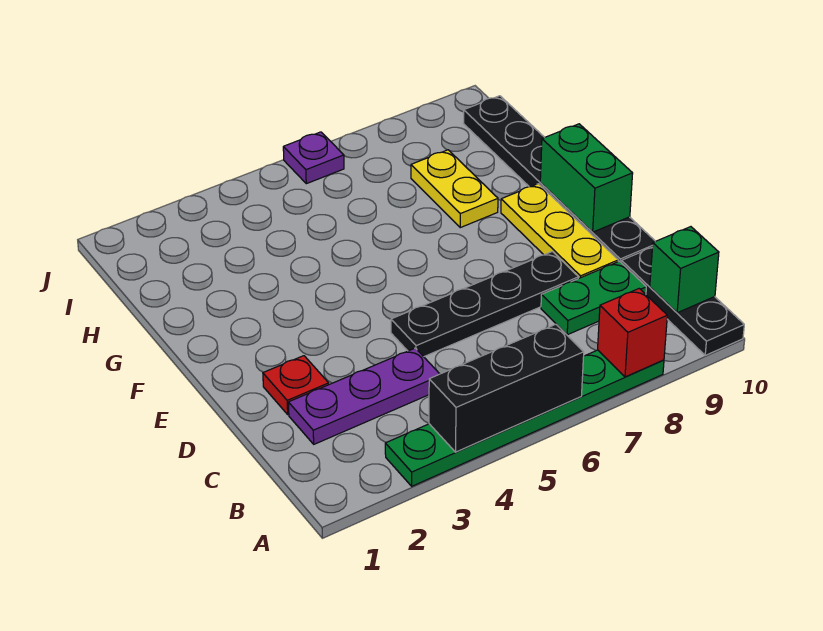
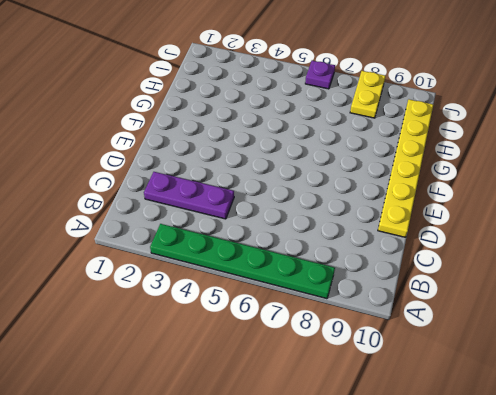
yellow 1x6 plate [378,99,433,237] -> black 1x6 plate [463,96,655,262]
yellow 1x2 plate [350,71,385,118] -> yellow 1x2 plate moved to [411,150,498,228]
none -> black 1x3 plate [621,248,744,355]
none -> green 1x2 plate [541,261,646,335]
none -> red 1x1 plate [263,356,329,415]

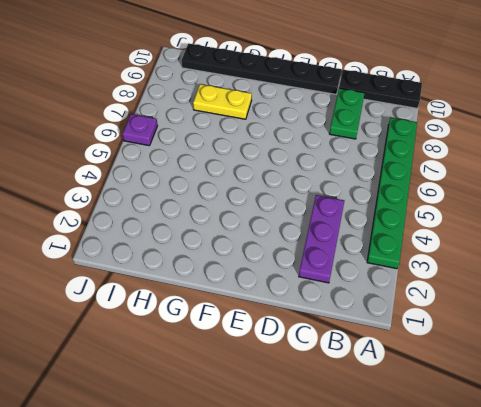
none -> red 1x1 plate [263,356,329,415]
none -> black 1x4 plate [391,252,579,357]
none -> yellow 1x3 plate [501,184,618,279]

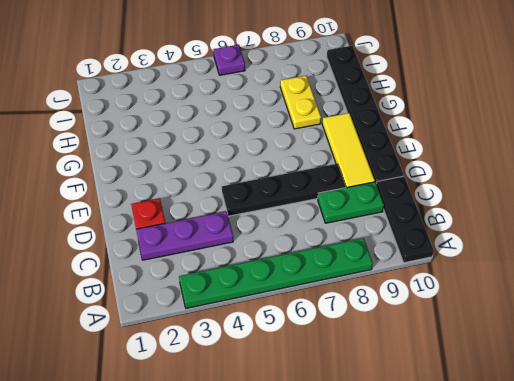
yellow 1x3 tile [322,113,375,188] -> yellow 1x3 plate [501,184,618,279]
none -> black 1x3 brick [429,324,584,452]
none -> red 1x1 brick [598,289,667,377]
none -> green 1x1 brick [650,227,719,313]

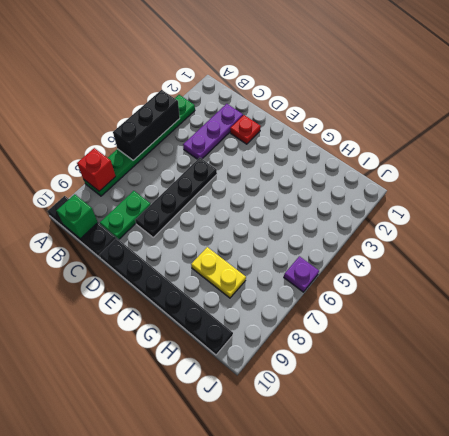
none -> yellow 1x3 plate [501,184,618,279]
none -> green 1x2 brick [540,124,633,232]

